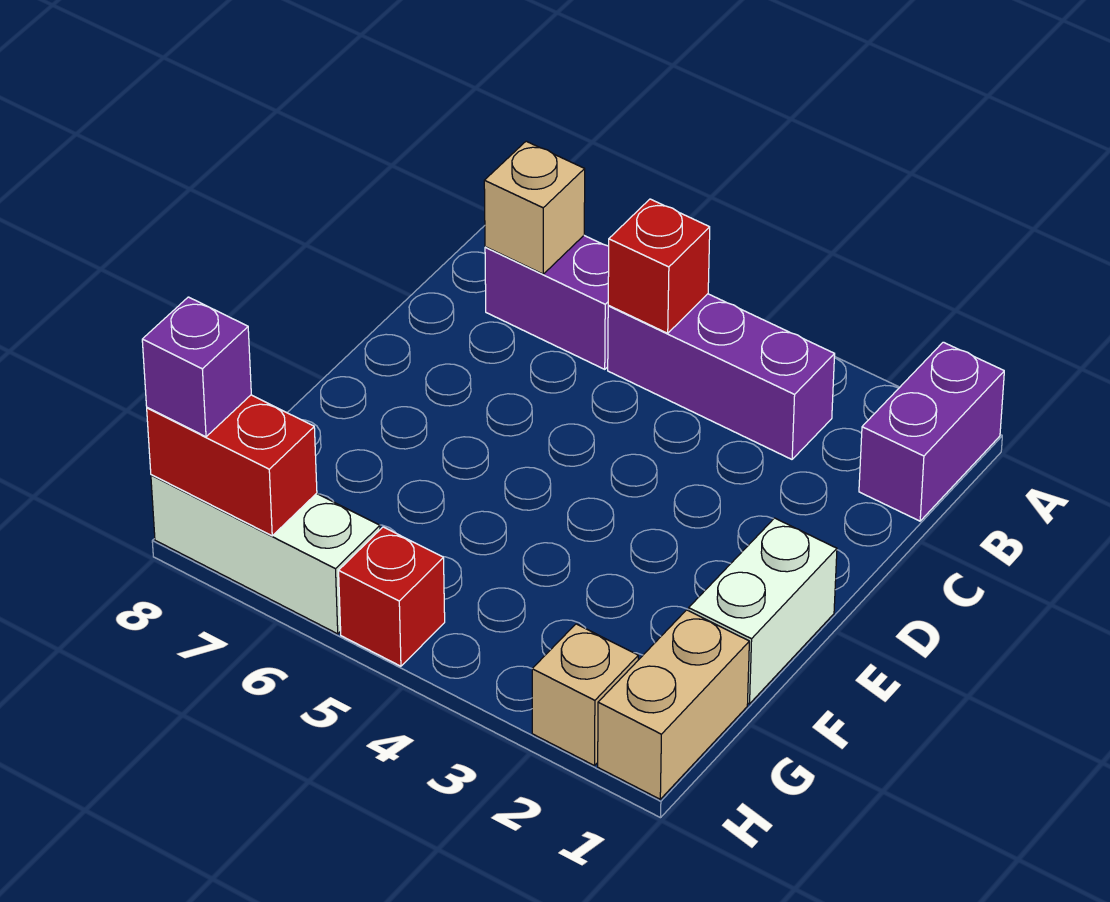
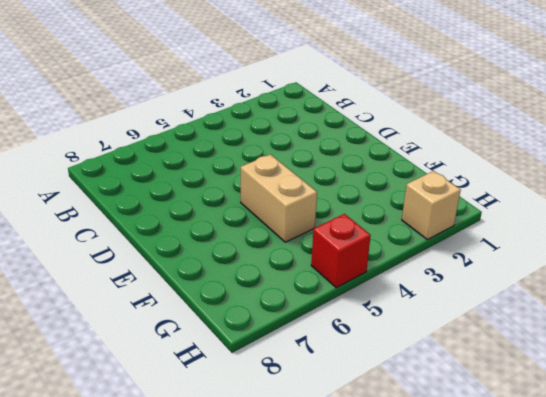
tan 1x2 brick [241,154,317,242] -> tan 1x2 brick moved to [598,610,749,799]
none -> purple 1x2 brick [859,342,1004,521]
none -> purple 1x3 brick [608,294,835,459]
none -> purple 1x2 brick [485,236,609,369]

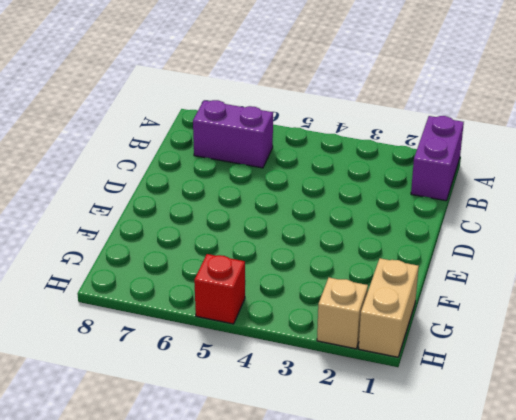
none -> purple 1x3 brick [608,294,835,459]
none -> white 1x2 brick [689,518,837,704]
none -> white 1x3 brick [151,475,380,634]

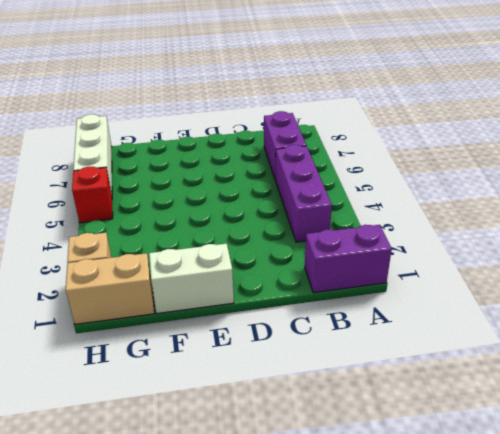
none -> red 1x1 brick [608,199,710,333]
none -> tan 1x1 brick [484,141,585,274]
none -> red 1x2 brick [147,395,317,536]

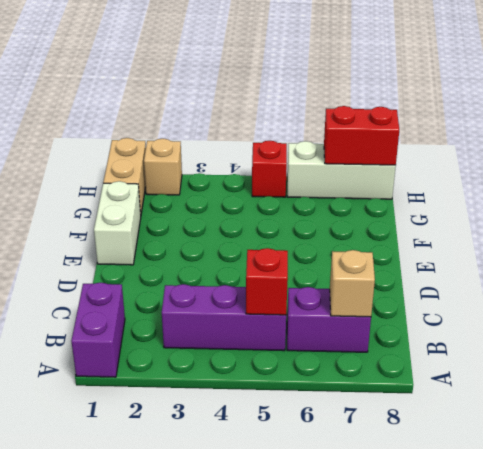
none -> purple 1x1 brick [142,297,251,437]

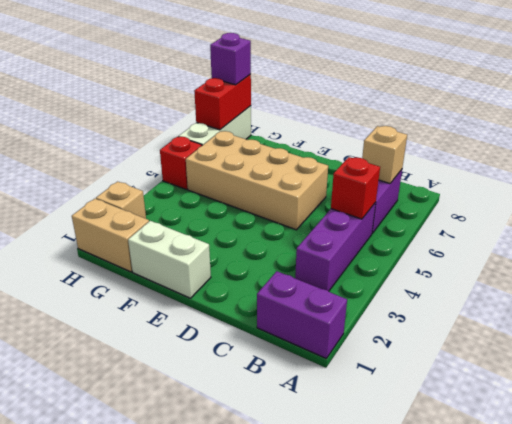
tan 2x4 brick [186,131,328,230] -> none

